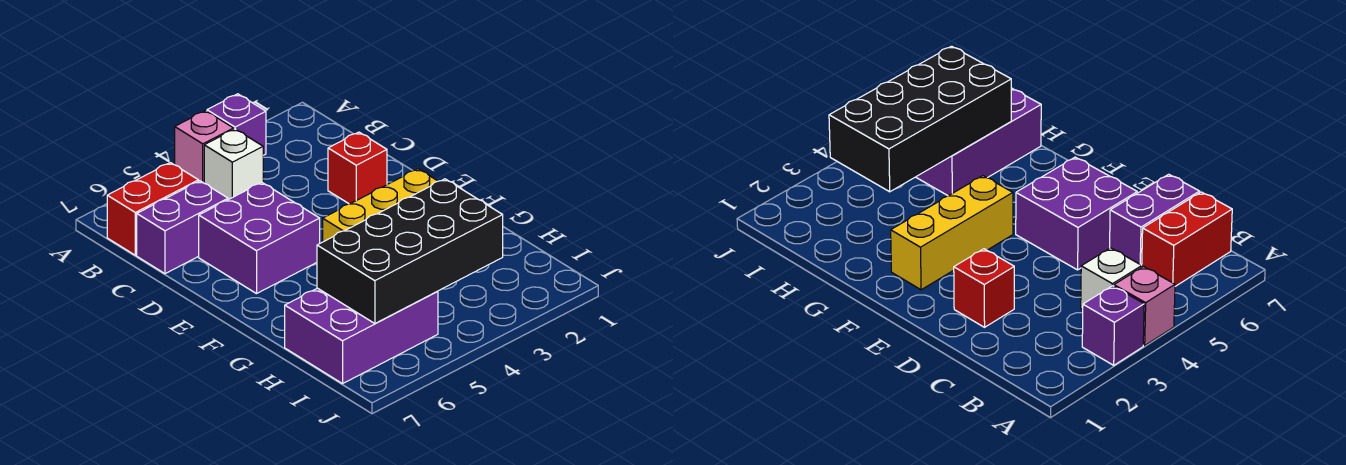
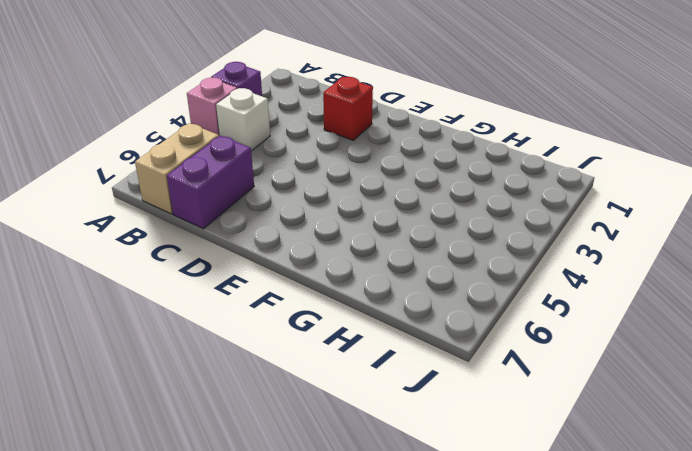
tan 1x2 brick [135,123,219,214] -> red 1x2 brick [107,163,199,255]
none -> purple 2x2 brick [199,183,320,294]
none -> yellow 1x3 brick [323,169,437,242]

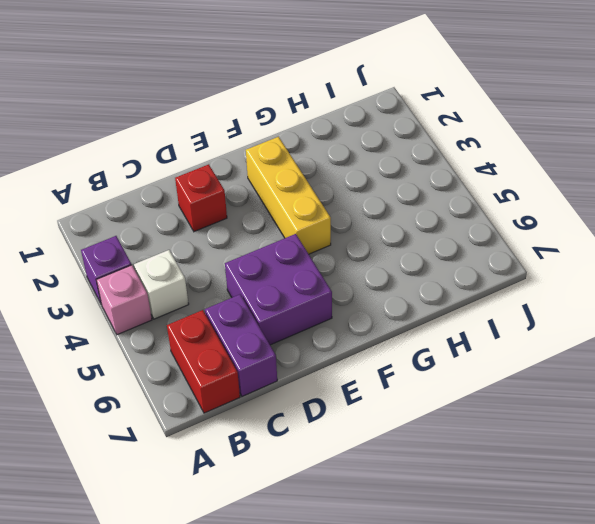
none -> purple 2x3 brick [285,288,438,384]
none -> black 2x4 brick [317,179,503,324]

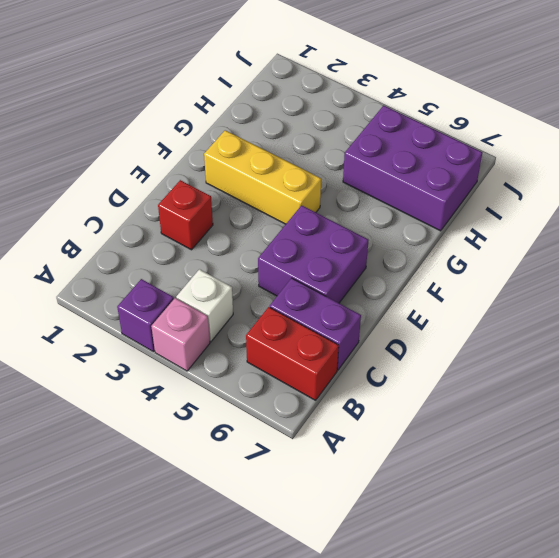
none -> black 2x4 brick [317,179,503,324]

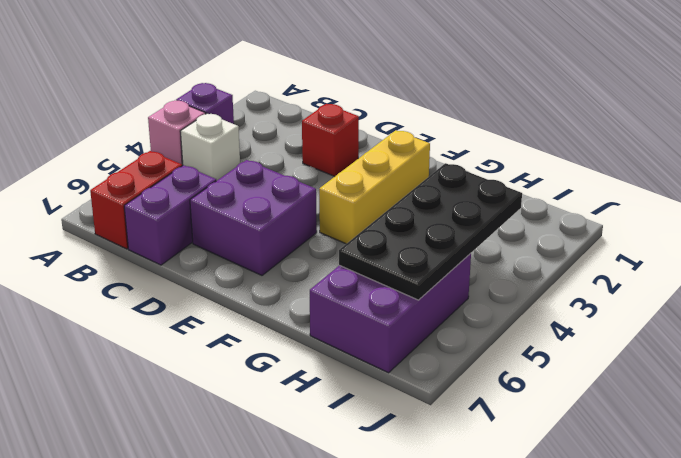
black 2x4 plate [339,163,522,300] -> black 2x4 brick [317,179,503,324]

